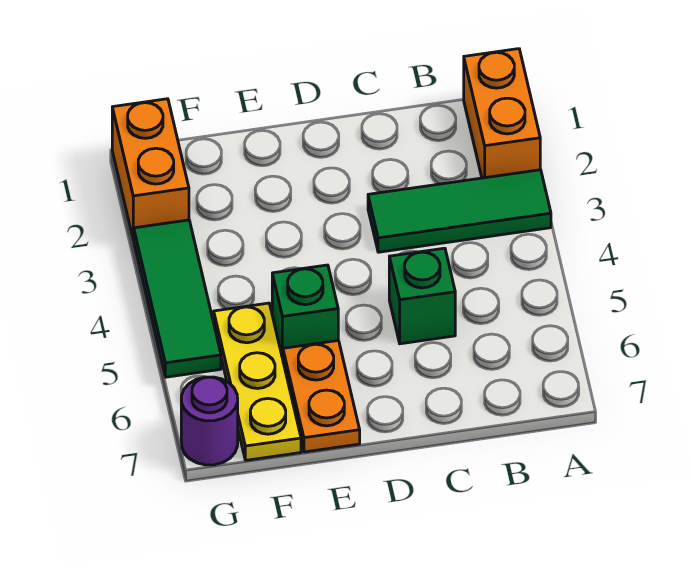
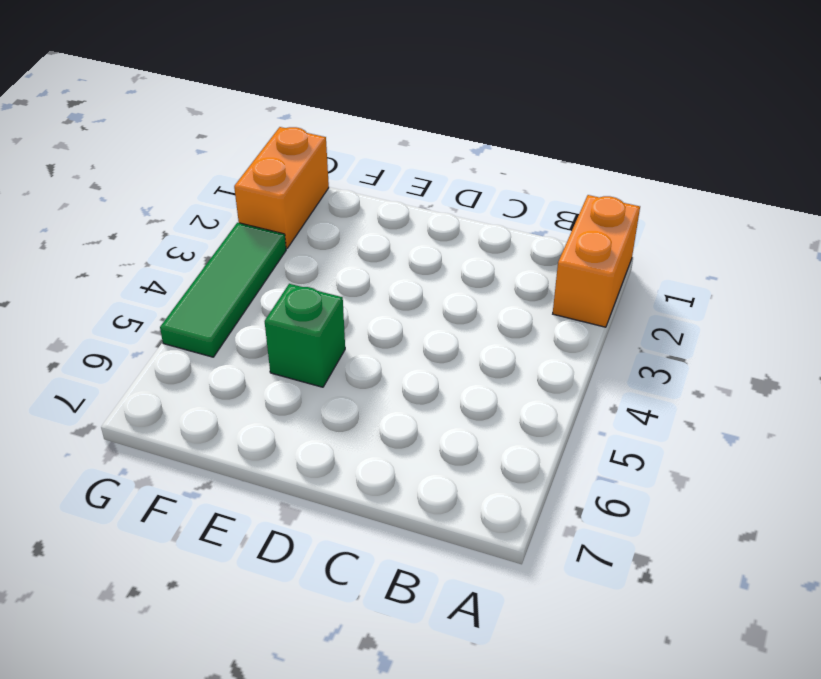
none -> green 1x3 tile [368,170,551,252]
none -> green 1x1 brick [389,248,455,344]

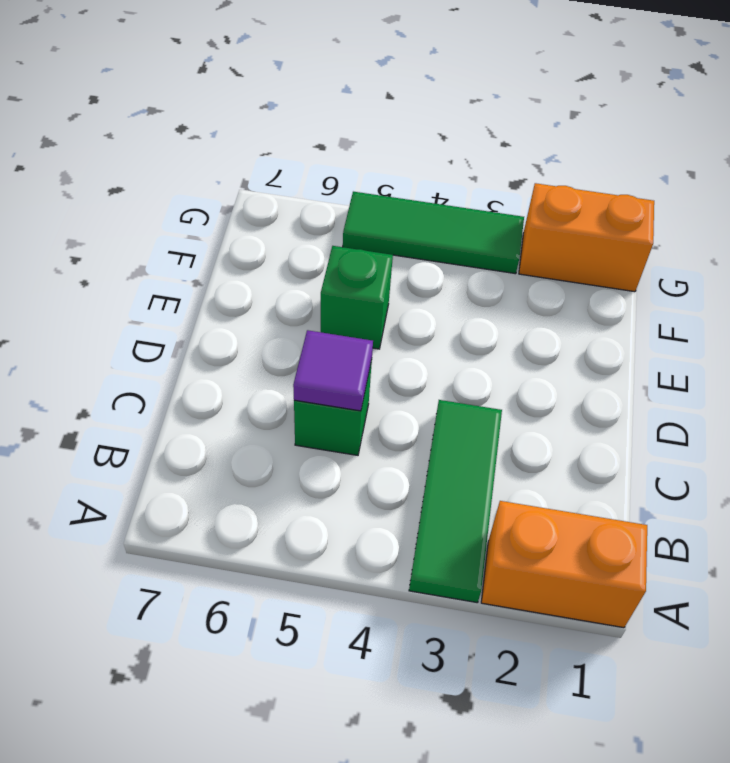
purple 1x1 tile [293,330,373,411] -> none
none -> orange 1x2 plate [283,341,360,452]
none -> yellow 1x3 plate [214,303,301,460]

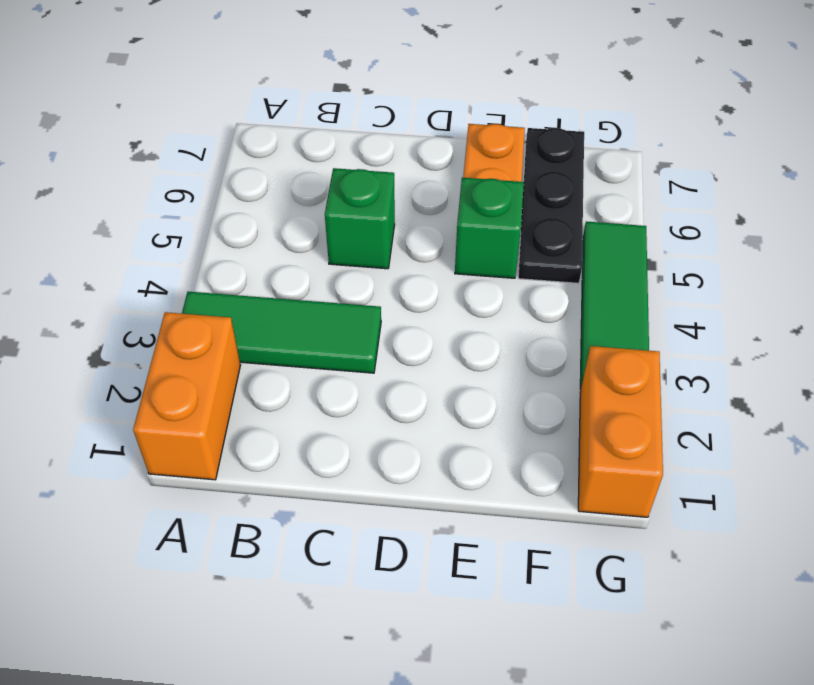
black 1x3 plate [518,128,584,283] -> yellow 1x3 plate [214,303,301,460]
none -> purple 1x1 round brick [181,377,238,465]

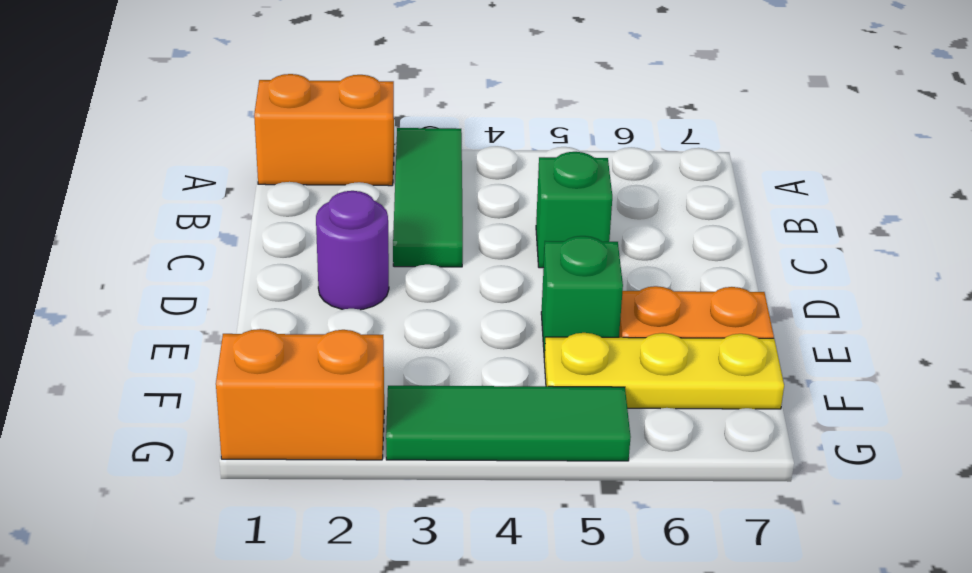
purple 1x1 round brick [316,191,389,310] -> purple 1x1 round brick moved to [181,377,238,465]

